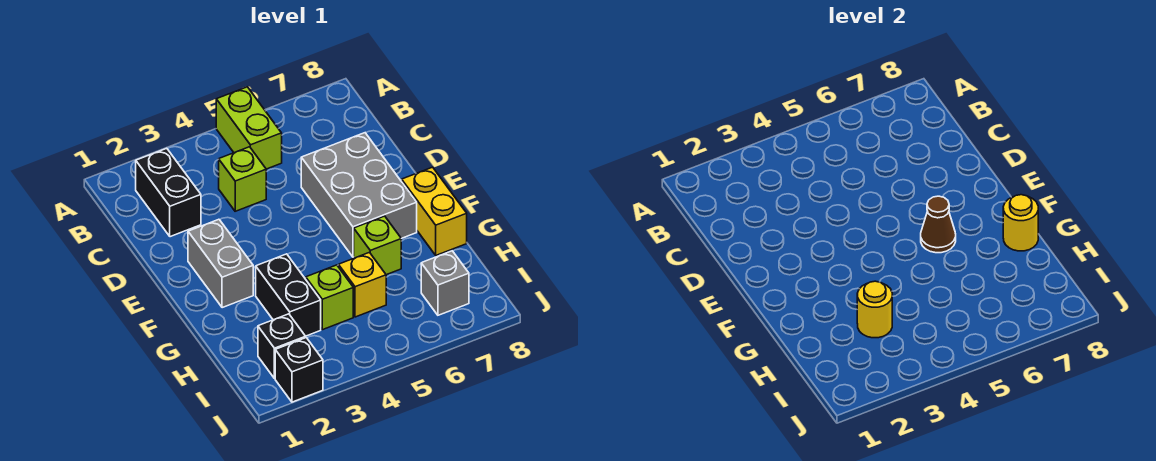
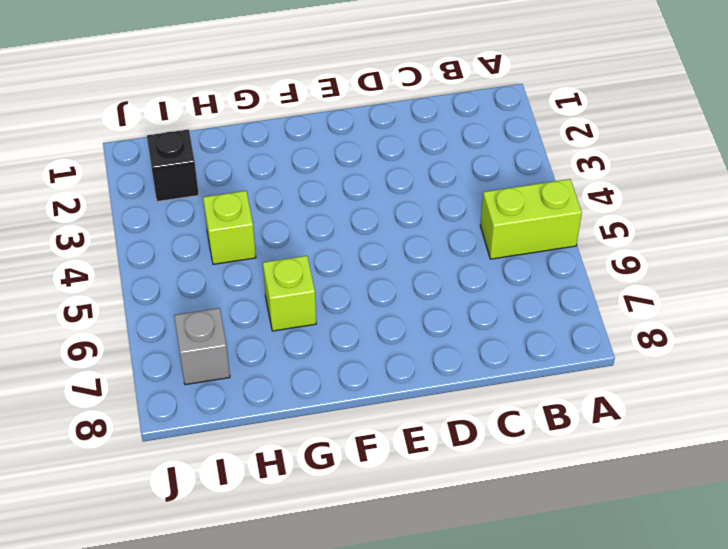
none -> black 1x2 brick [136,148,201,237]
none -> lime 1x1 brick [219,147,266,211]
none -> grey 2x3 brick [301,133,417,257]

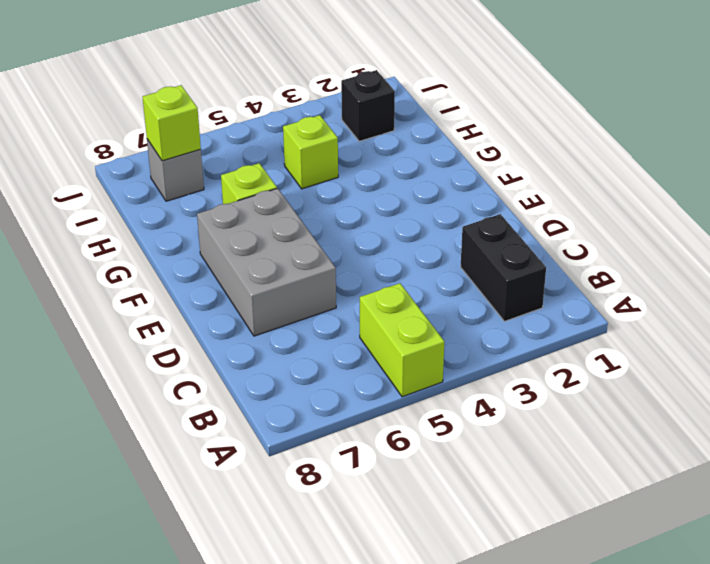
lime 1x1 brick [143,85,201,161] -> lime 1x1 brick moved to [219,147,266,211]
none -> grey 1x2 brick [188,219,253,308]
none -> yellow 1x2 brick [402,167,467,255]
none -> black 1x2 brick [256,254,321,336]

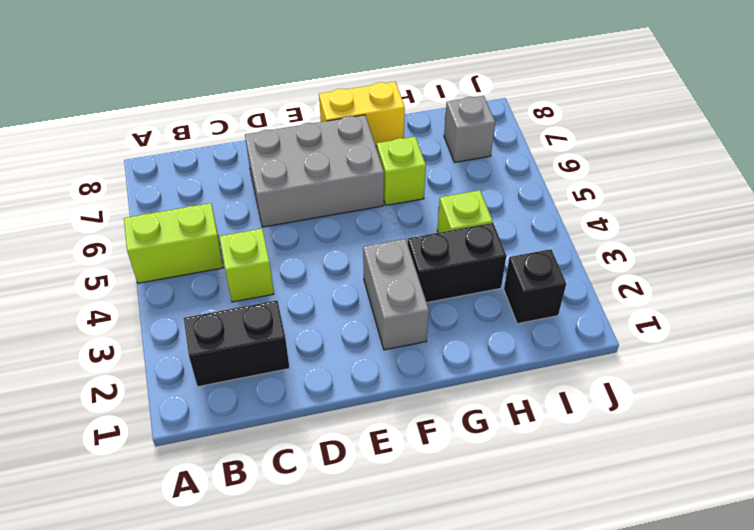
grey 1x2 brick [363,239,429,350] -> grey 1x2 brick turned to [188,219,253,308]
none -> yellow 1x1 brick [338,252,386,317]
none -> black 1x1 brick [275,338,323,402]
none -> brown 1x1 cone [921,196,956,253]

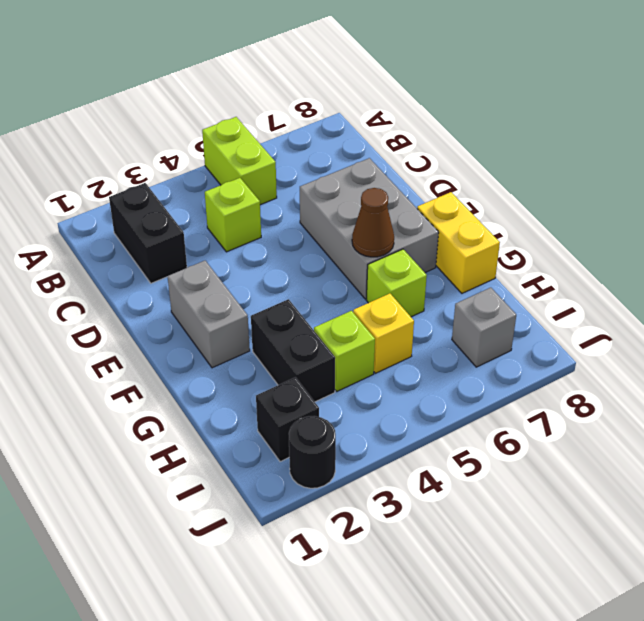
black 1x1 round brick [289,416,336,488] -> black 1x1 brick [275,338,323,402]
none -> yellow 1x1 round brick [1003,195,1038,251]
none -> yellow 1x1 round brick [857,281,892,338]

